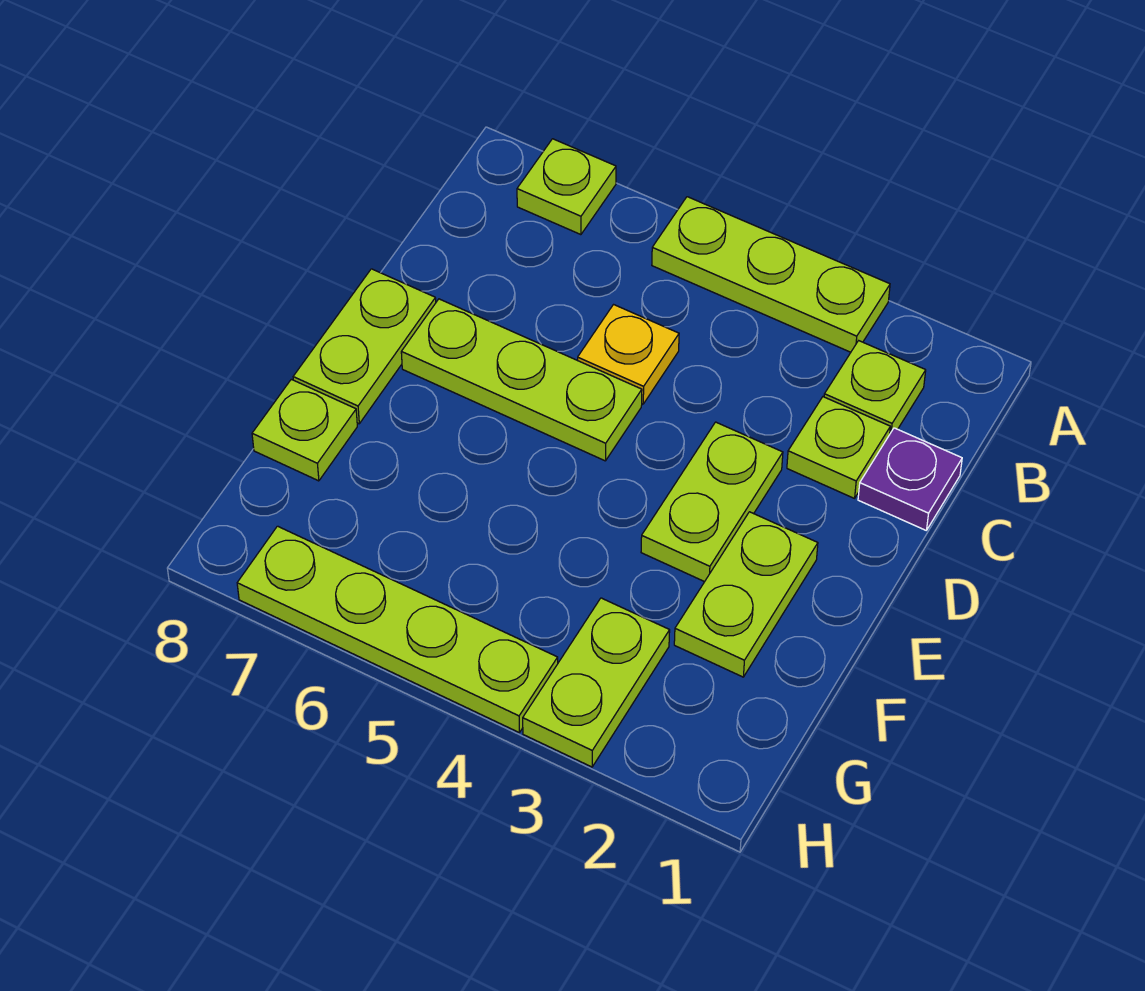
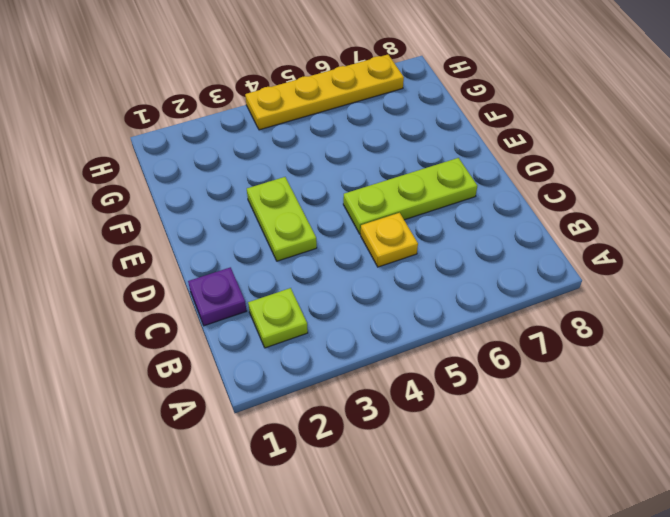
yellow 1x4 plate [245,55,404,130] -> lime 1x4 plate [237,526,558,732]
none -> lime 1x3 plate [652,197,890,352]
none -> lime 1x1 plate [517,139,616,235]
none -> lime 1x1 plate [787,397,890,498]

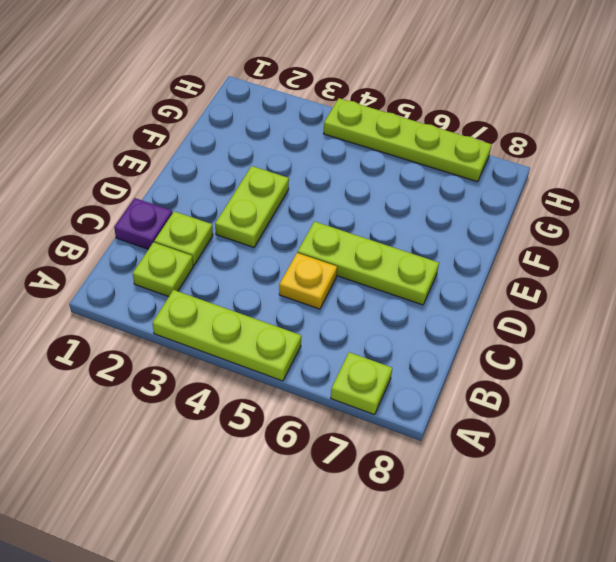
none -> lime 1x2 plate [293,269,436,424]
none -> lime 1x2 plate [674,512,818,677]
none -> lime 1x1 plate [252,379,357,481]

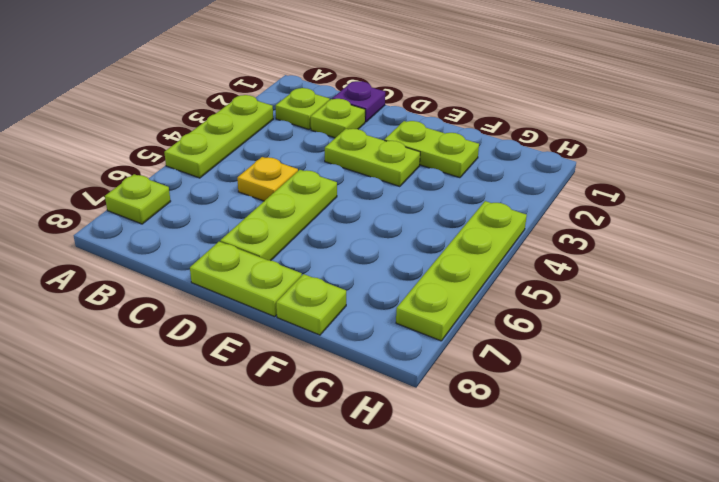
none -> lime 1x2 plate [523,598,670,767]

